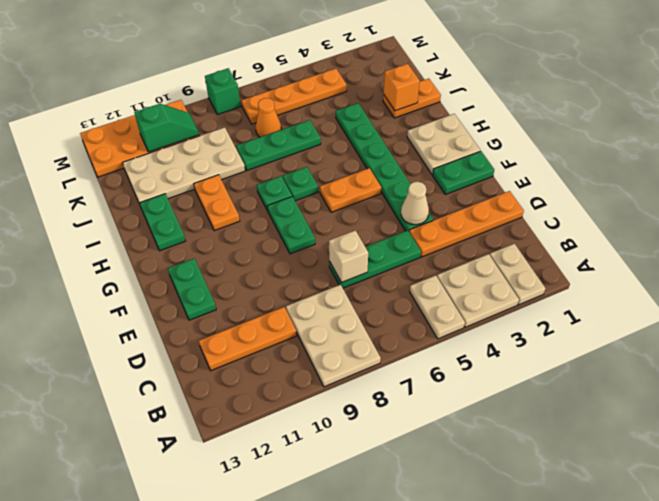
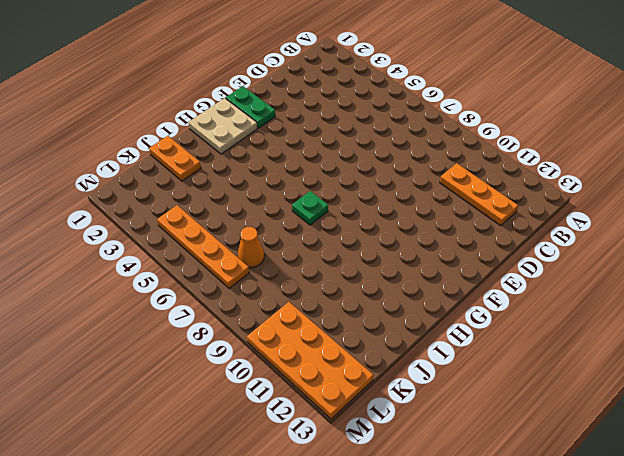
none -> tan 1x2 plate [490,244,546,305]
none -> tan 2x2 plate [437,254,519,327]
none -> tan 1x2 plate [410,275,465,339]

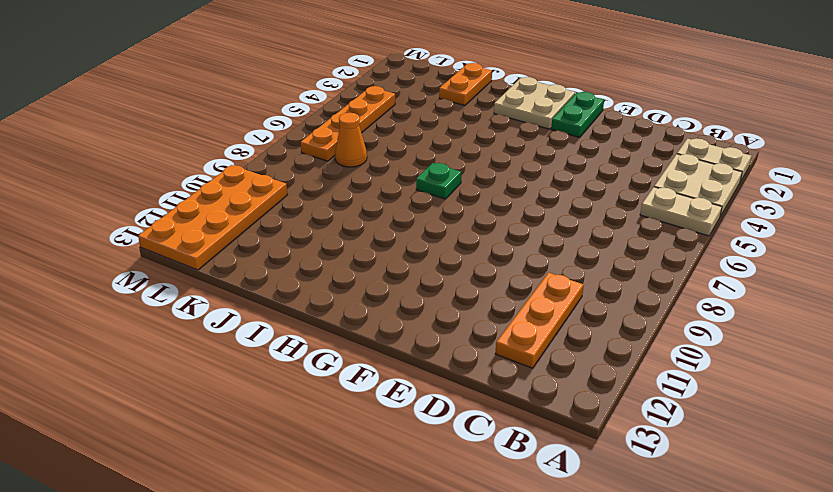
none -> tan 2x3 plate [286,285,381,387]
none -> orange 1x4 plate [409,191,524,257]
none -> green 1x3 plate [329,230,421,288]

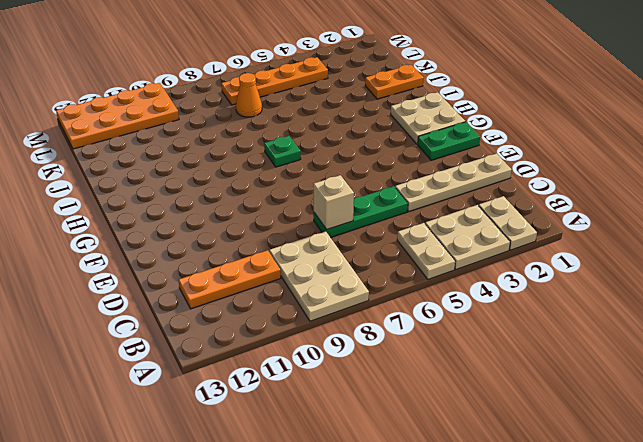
tan 1x4 plate [395,154,512,211] -> orange 1x4 plate [409,191,524,257]
none -> green 1x6 plate [336,103,433,231]
none -> green 1x2 plate [168,258,216,320]
none -> green 1x2 plate [267,197,315,254]

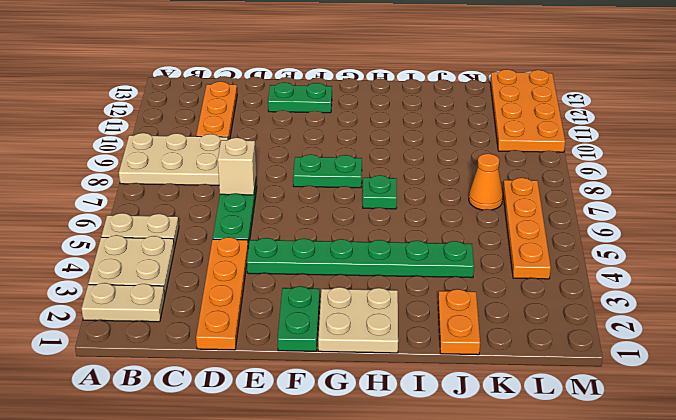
none -> orange 1x2 plate [320,168,381,212]
none -> green 1x1 plate [257,176,292,211]
none -> orange 1x2 plate [194,175,240,231]

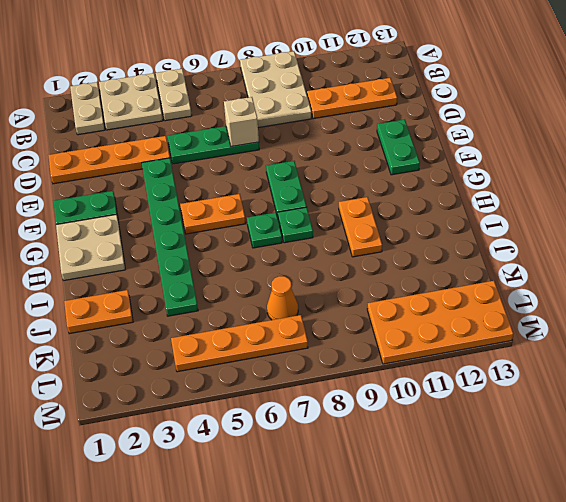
none -> green 1x2 plate [140,194,185,251]
none -> green 1x3 plate [236,120,321,170]
none -> tan 2x4 plate [123,127,245,204]

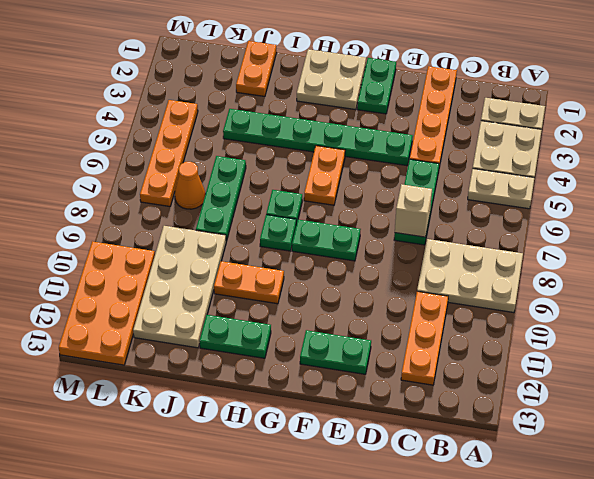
none -> green 1x1 brick [205,68,241,115]
none -> tan 1x1 cone [401,182,429,225]
none -> orange 1x1 brick [384,64,420,111]

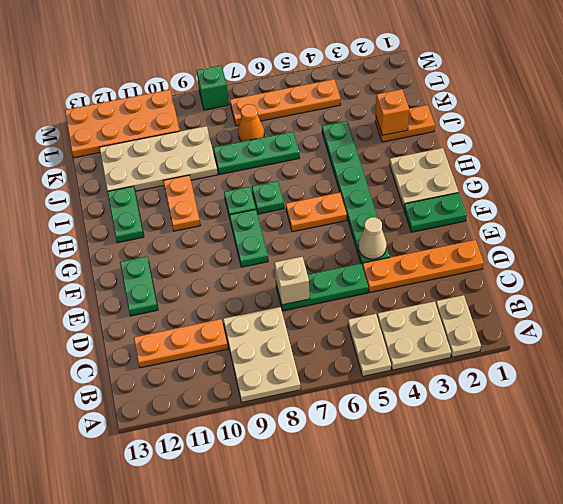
none -> green 1x2 slope [134,104,199,152]

